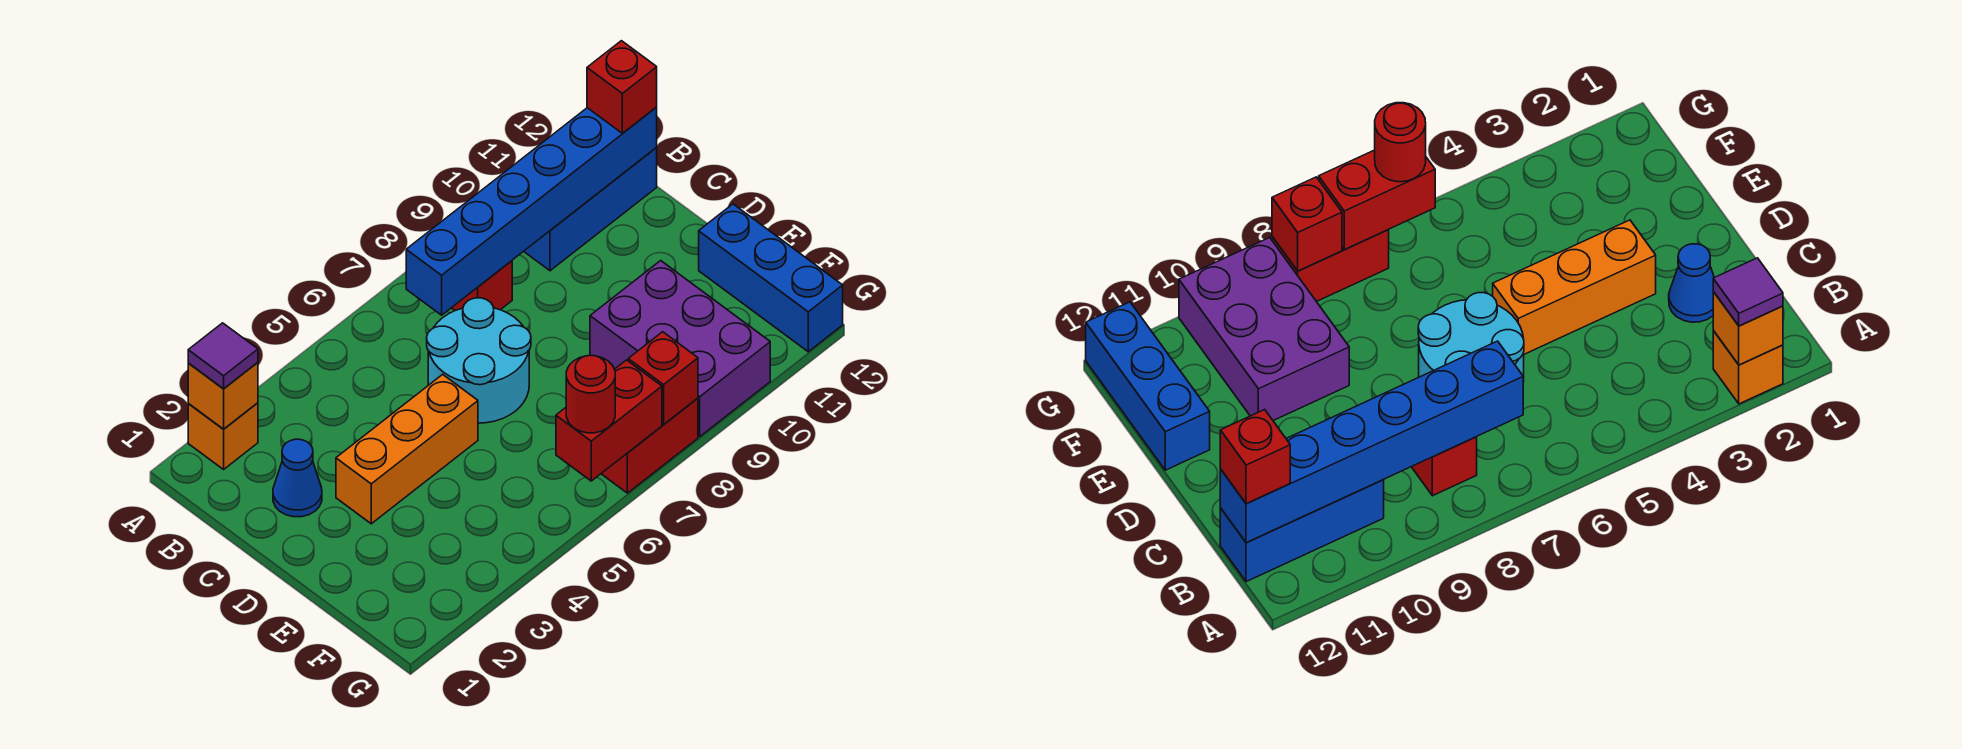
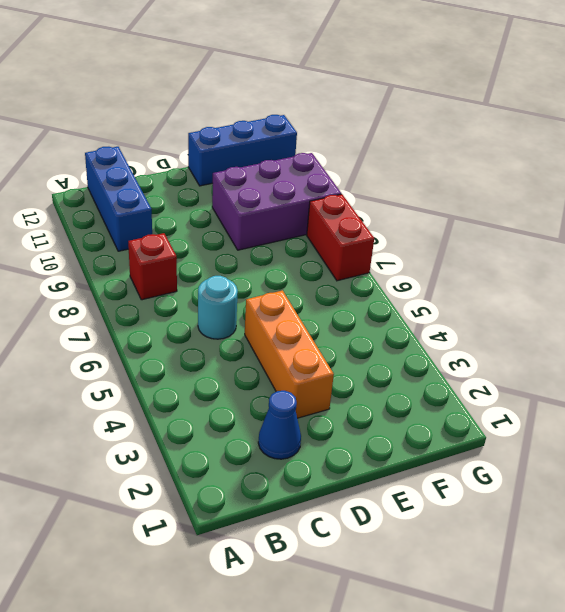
cyan 1x1 round brick [198,276,238,339] -> cyan 2x2 round brick [427,298,531,423]
none -> orange 1x1 brick [188,403,258,469]
none -> orange 1x1 brick [188,362,258,429]
none -> blue 1x6 brick [406,107,657,315]

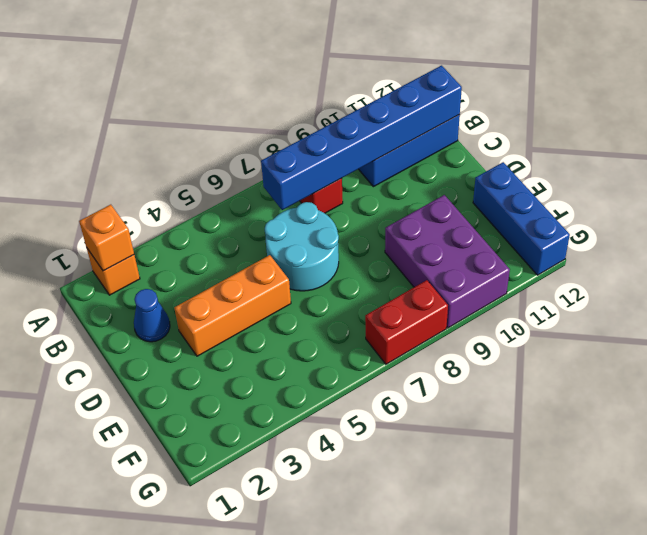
none -> red 1x2 brick [556,360,662,481]
none -> red 1x1 brick [628,332,698,424]
none -> purple 1x1 tile [188,323,258,389]

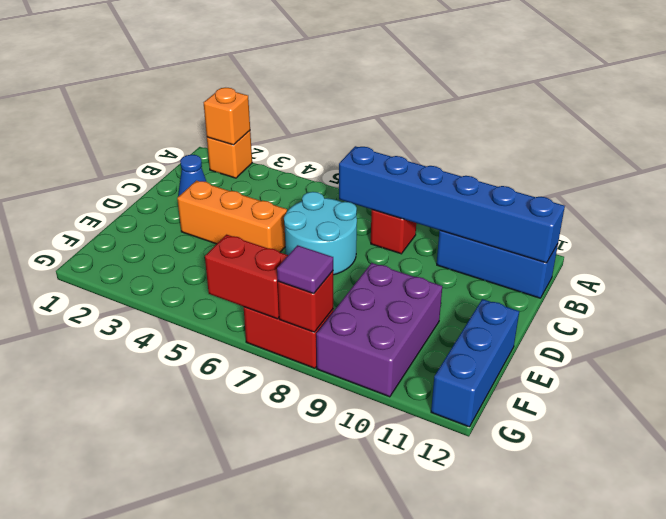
purple 1x1 tile [277,245,333,294] -> purple 1x1 tile moved to [188,323,258,389]
none -> red 1x1 brick [587,41,657,133]
none -> red 1x1 round brick [566,355,615,433]

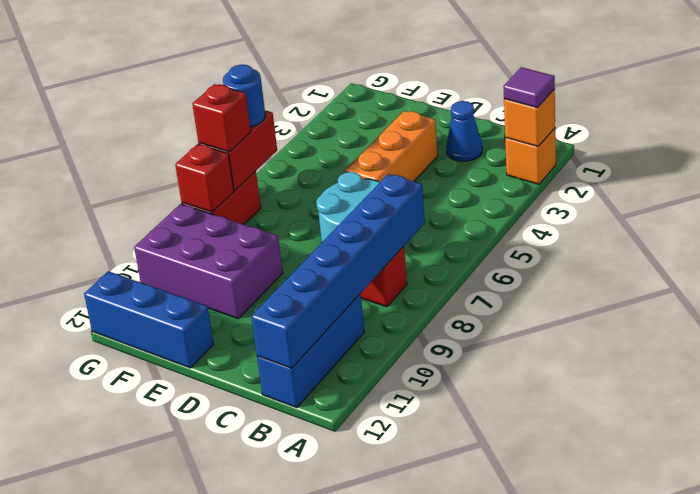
blue 1x1 round brick [223,64,265,127] -> red 1x1 round brick [566,355,615,433]
red 1x1 brick [192,84,251,152] -> red 1x1 brick moved to [587,41,657,133]

